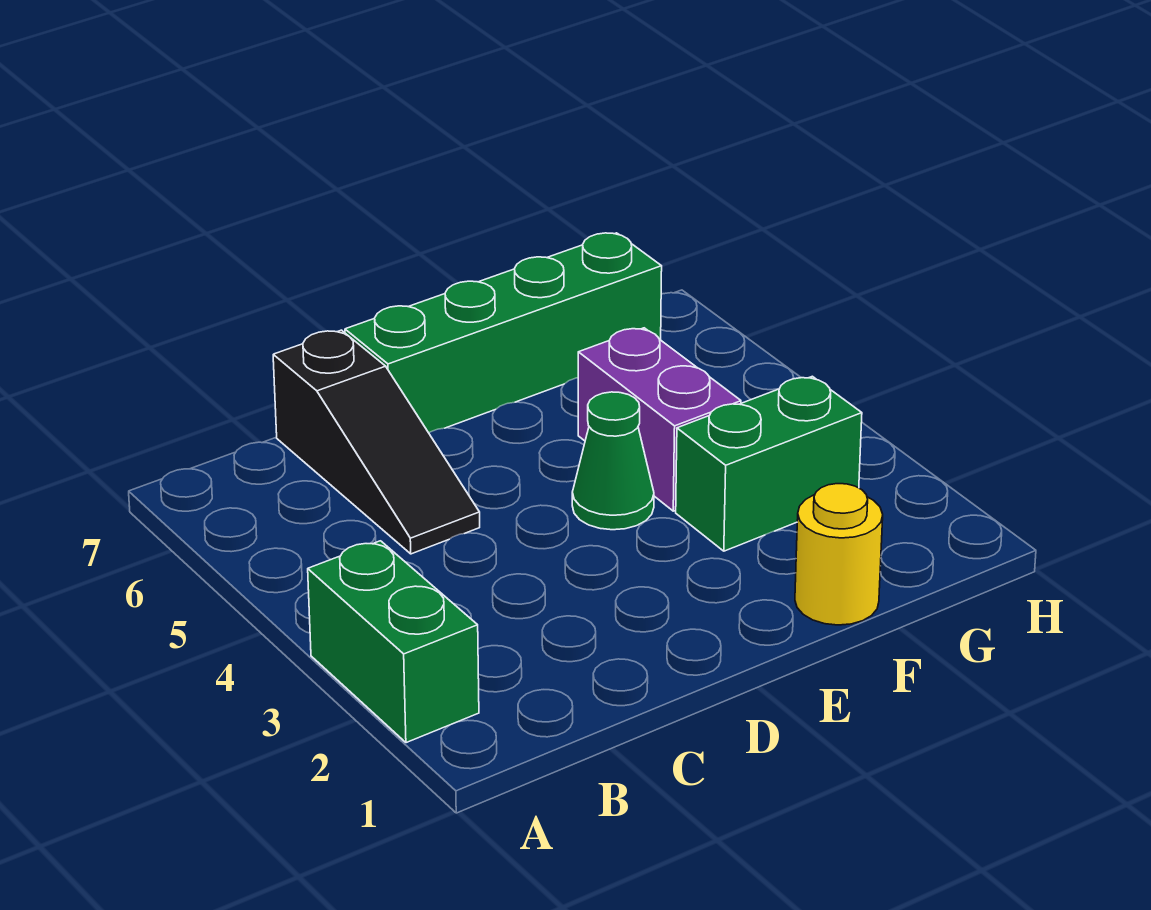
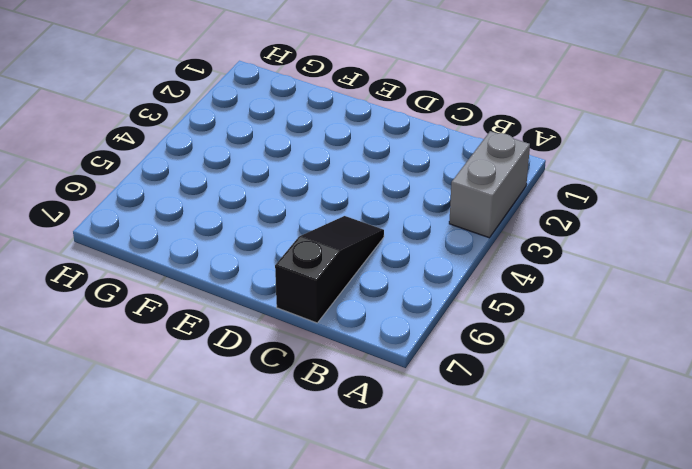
grey 1x2 brick [449,131,530,238] -> green 1x2 brick [308,541,479,743]
none -> green 1x4 brick [345,233,662,433]
none -> green 1x1 cone [572,392,654,530]

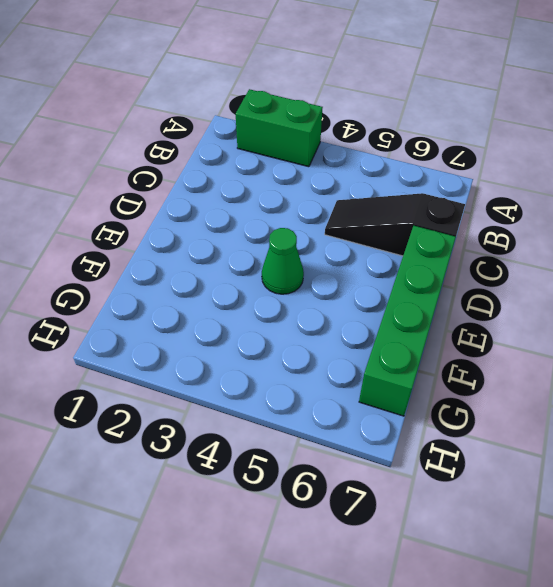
none -> yellow 1x1 round brick [795,484,883,625]
none -> green 1x2 brick [676,376,862,551]

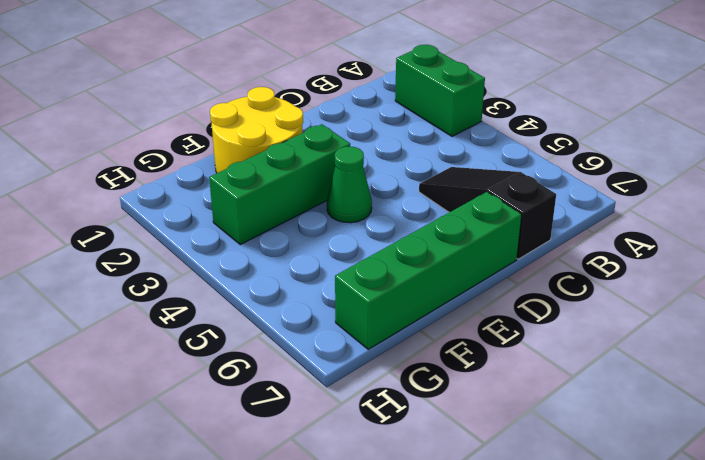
yellow 2x2 round brick [210,87,303,173] -> yellow 1x1 round brick [795,484,883,625]
green 1x3 brick [209,124,350,245] -> green 1x2 brick [676,376,862,551]
none -> purple 1x2 brick [578,328,741,511]

